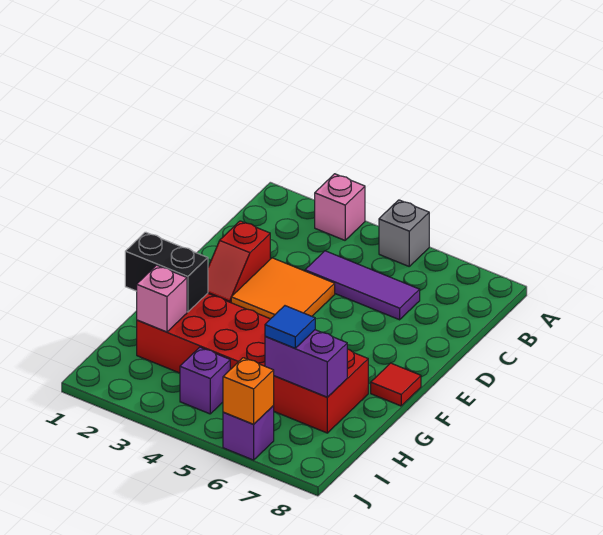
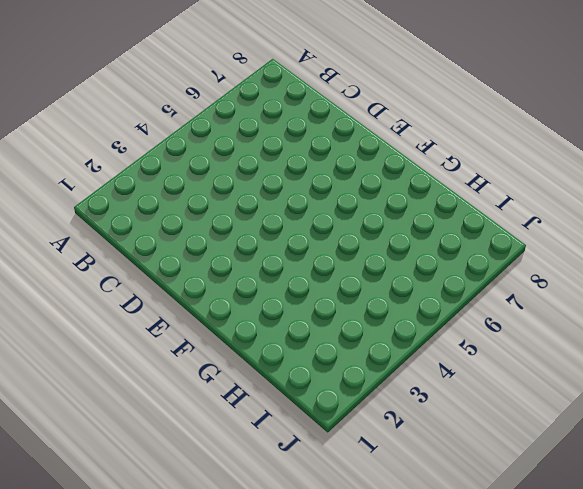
none -> pink 1x1 brick [315,174,365,240]
none -> grey 1x1 brick [379,200,429,266]
none -> purple 1x3 tile [305,251,420,320]

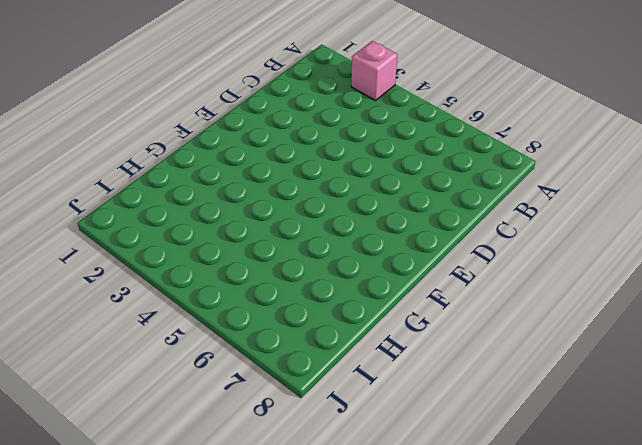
none -> grey 1x1 brick [379,200,429,266]
none -> purple 1x3 tile [305,251,420,320]
none -> red 1x2 slope [208,221,270,303]

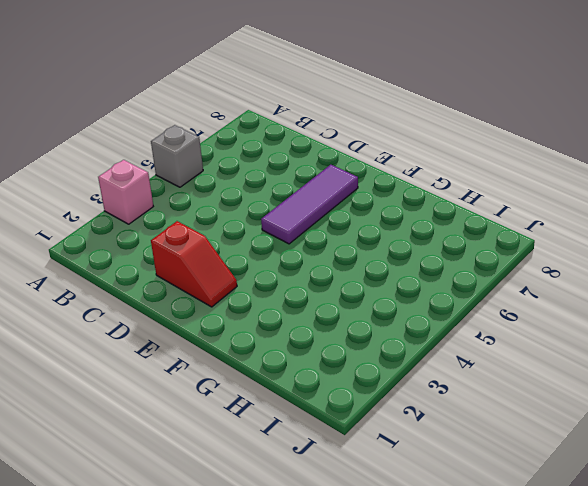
purple 1x3 tile [261,165,358,244] -> purple 1x3 tile moved to [305,251,420,320]
none -> orange 2x2 tile [231,258,335,319]
none -> red 1x1 tile [371,363,421,406]
none -> red 2x6 brick [137,293,368,433]

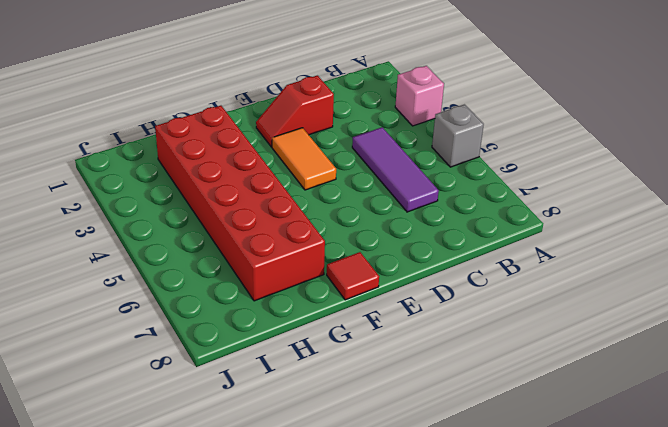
orange 1x2 tile [272,128,336,190] -> orange 2x2 tile [231,258,335,319]
none -> purple 1x1 brick [180,347,230,414]
none -> purple 1x1 brick [223,406,274,460]
none -> black 1x2 brick [125,232,208,312]

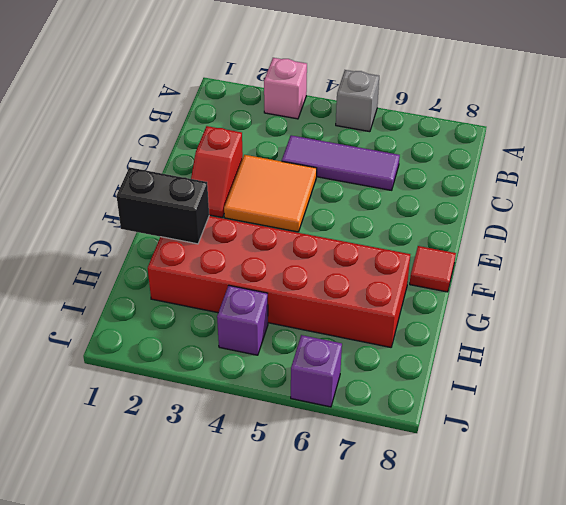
none -> pink 1x1 brick [137,265,187,332]
none -> purple 1x2 brick [265,330,347,397]
none -> orange 1x1 brick [223,358,274,424]

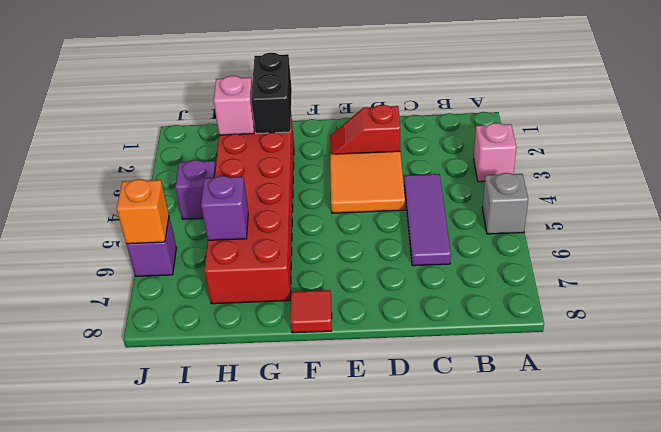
purple 1x1 brick [201,176,248,240] -> purple 1x2 brick [265,330,347,397]
none -> blue 1x1 tile [265,306,315,348]

